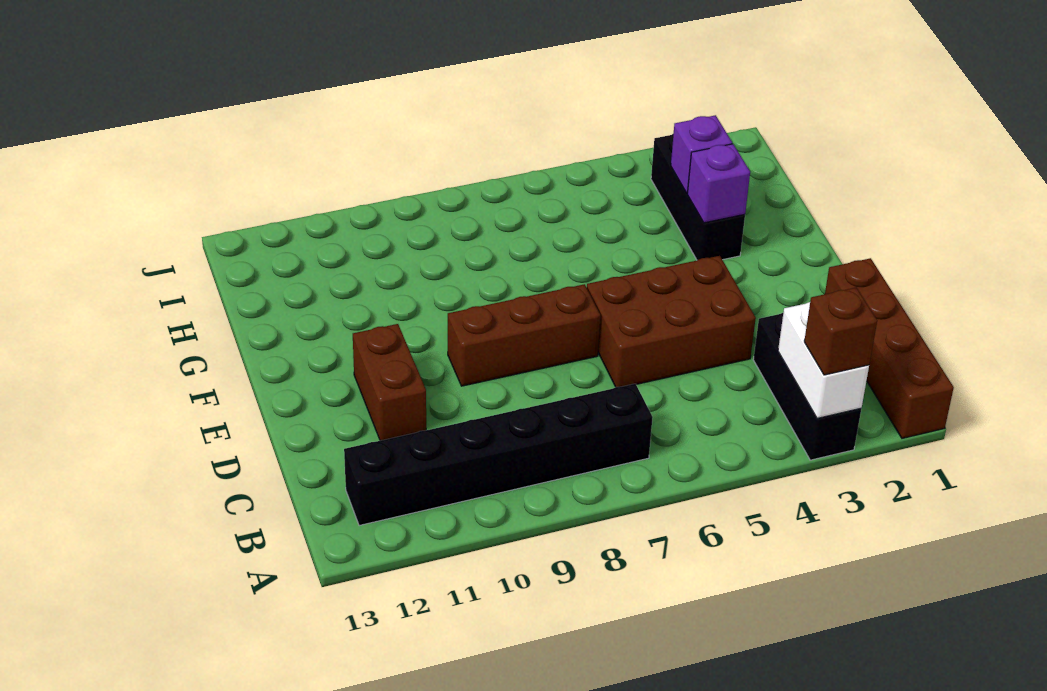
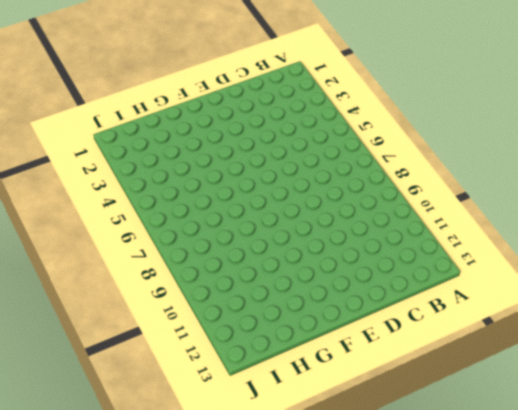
none -> brown 1x4 brick [825,258,954,438]
none -> black 1x3 brick [753,313,861,460]

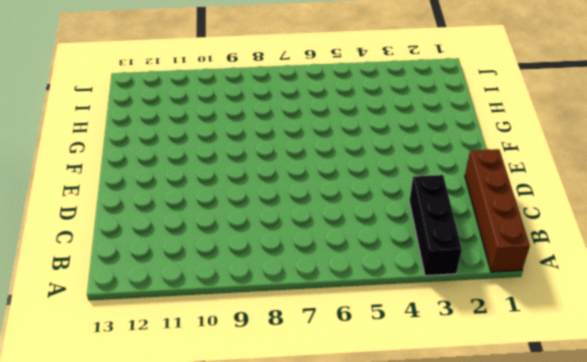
none -> black 1x6 brick [344,384,653,526]
none -> brown 2x3 brick [587,256,756,387]

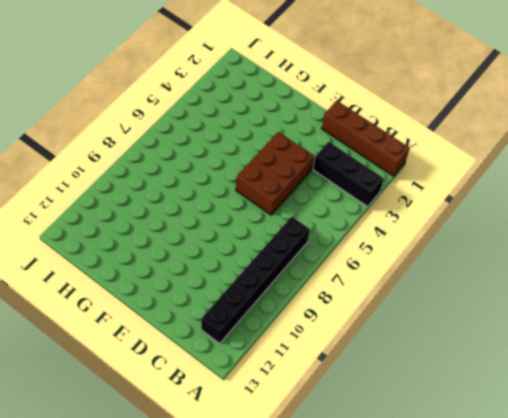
none -> brown 1x2 brick [353,324,426,441]
none -> brown 1x3 brick [448,284,600,386]

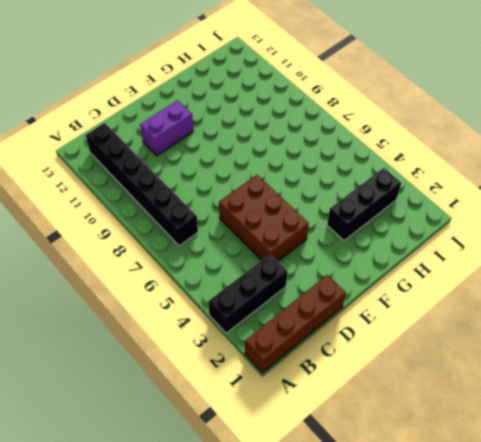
purple 1x2 brick [140,100,193,156] -> brown 1x2 brick [353,324,426,441]
none -> brown 1x3 brick [448,284,600,386]
none -> white 1x2 brick [778,302,869,418]

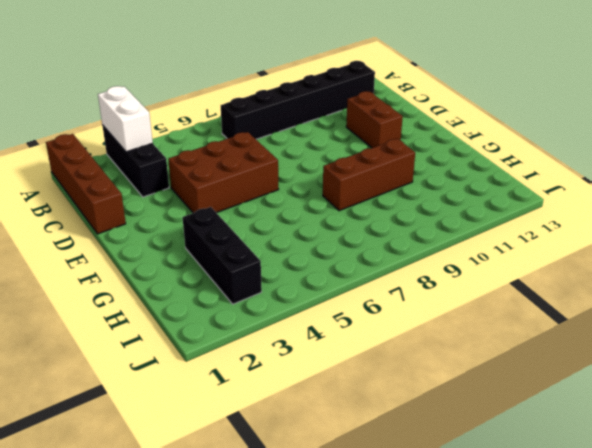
brown 1x3 brick [323,139,415,211] -> brown 1x3 brick moved to [448,284,600,386]
none -> purple 1x1 brick [687,144,750,223]
none -> purple 1x1 brick [671,115,732,193]

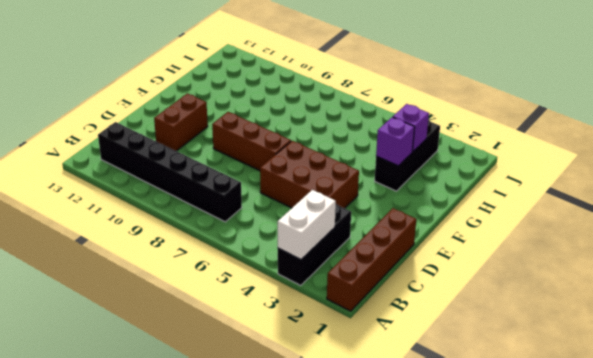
none -> brown 1x1 brick [804,287,877,375]

